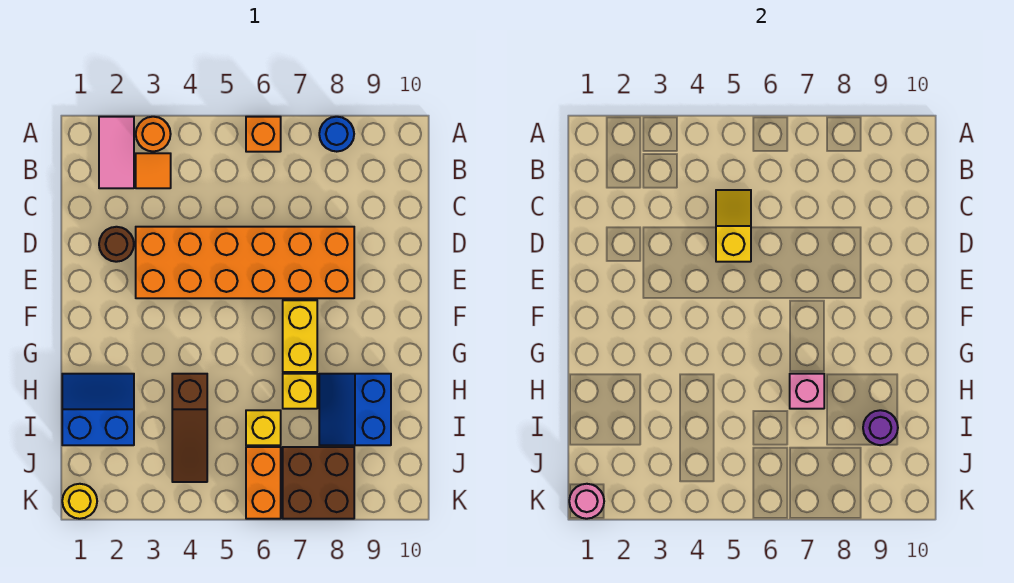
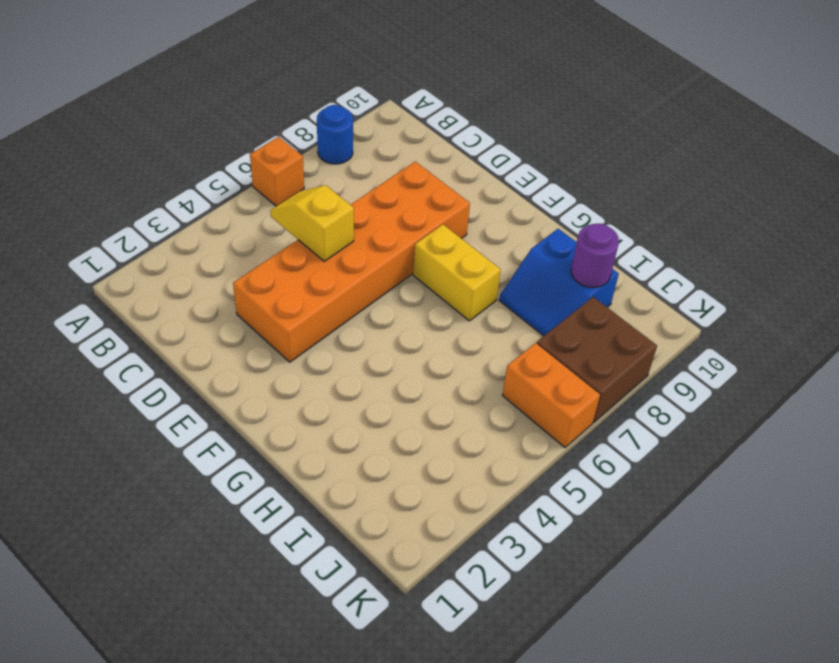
none -> pink 1x2 tile [99,117,134,188]
none -> orange 1x1 round brick [136,117,171,152]
none -> orange 1x1 tile [136,153,171,188]

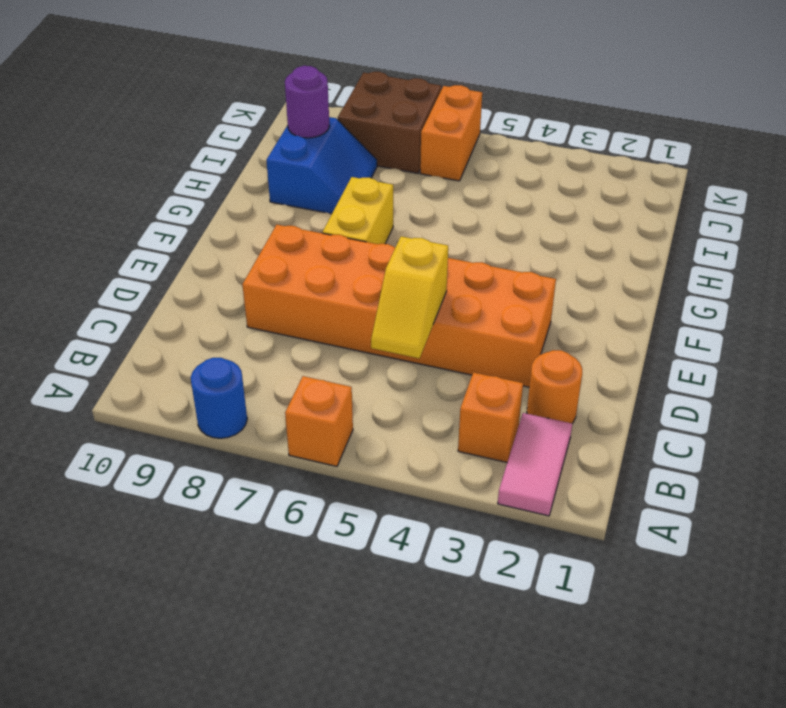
orange 1x1 brick [458,372,523,462] -> orange 1x1 tile [136,153,171,188]
orange 1x1 round brick [527,350,582,423] -> orange 1x1 round brick moved to [136,117,171,152]
none -> brown 1x1 round brick [99,227,134,262]
none -> blue 2x2 slope [62,374,134,445]
none -> brown 1x3 slope [172,374,207,482]

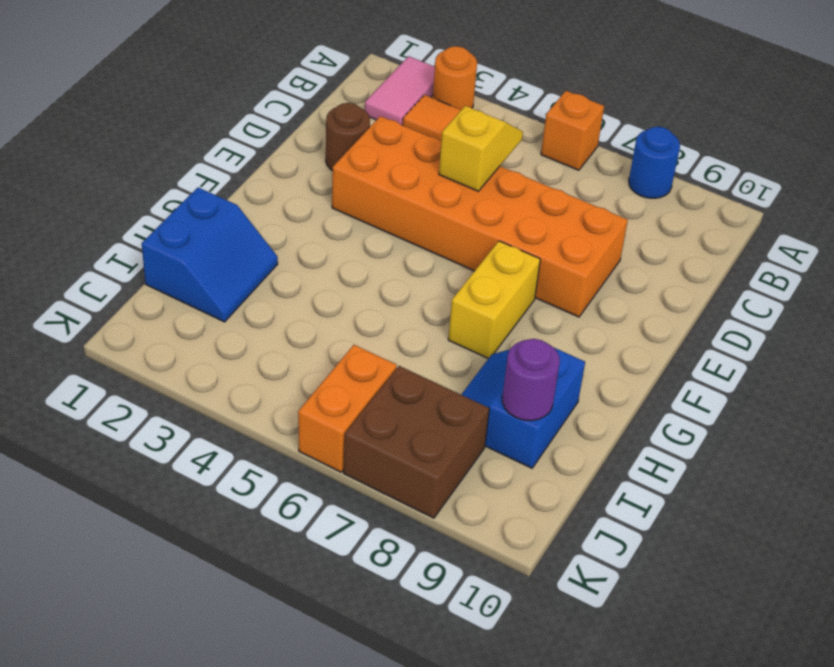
blue 2x2 slope [142,188,278,322] -> blue 2x2 slope turned to [62,374,134,445]
none -> brown 1x3 slope [172,374,207,482]
none -> yellow 1x1 brick [283,374,317,409]
none -> yellow 1x1 brick [246,410,281,445]

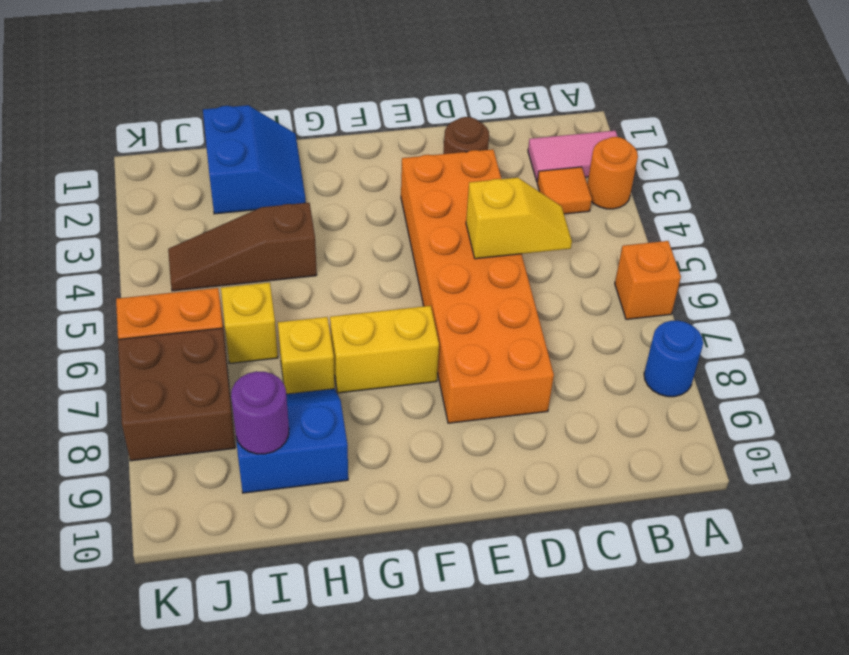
none -> yellow 1x1 round brick [62,484,97,519]
none -> pink 1x1 brick [790,374,824,409]
none -> pink 1x1 round brick [569,484,604,519]

